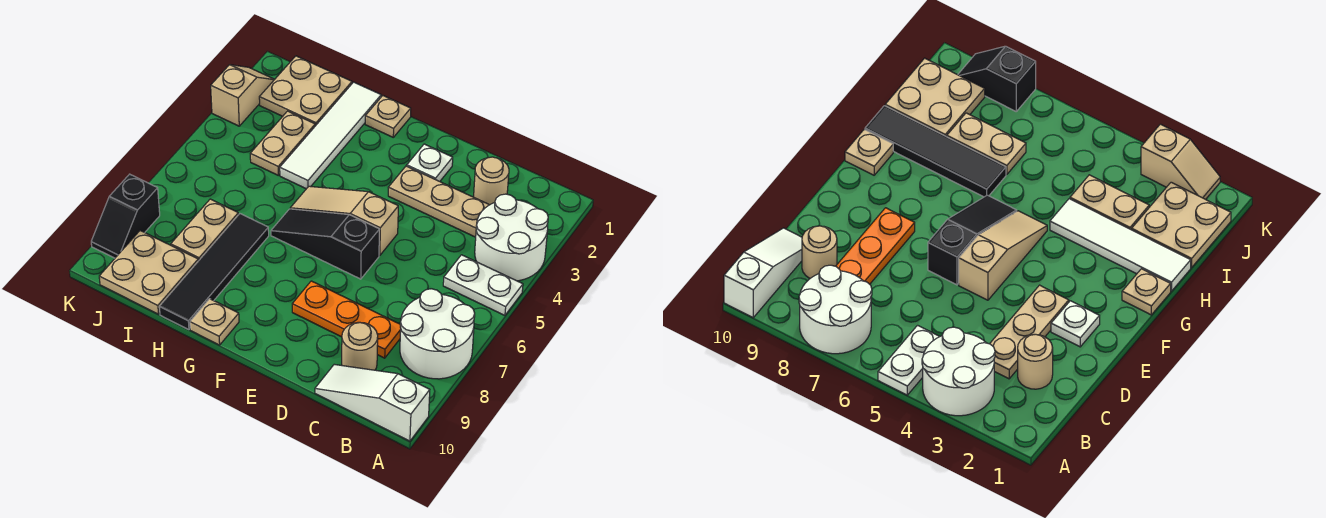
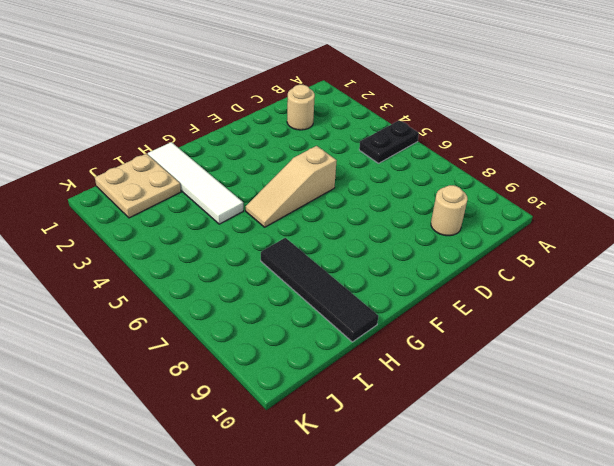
black 1x2 plate [359,120,419,163] -> white 1x2 plate [443,255,523,315]
none -> white 2x2 round brick [475,194,548,281]
none -> white 2x2 round brick [400,289,475,379]
none -> white 1x3 slope [315,364,430,441]

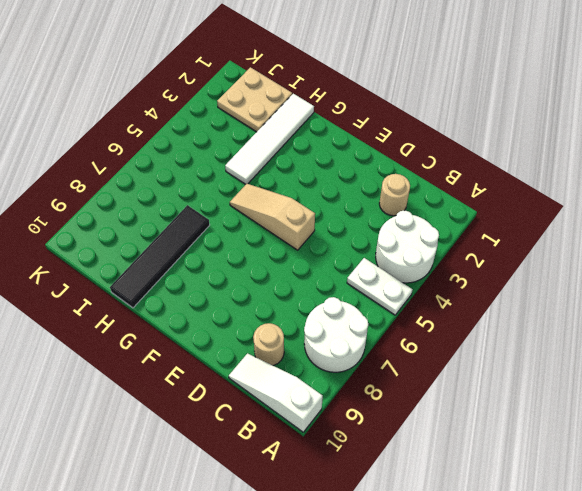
none -> tan 1x3 plate [388,166,489,237]
none -> orange 1x3 plate [292,281,401,358]
none -> white 1x1 plate [407,144,453,181]

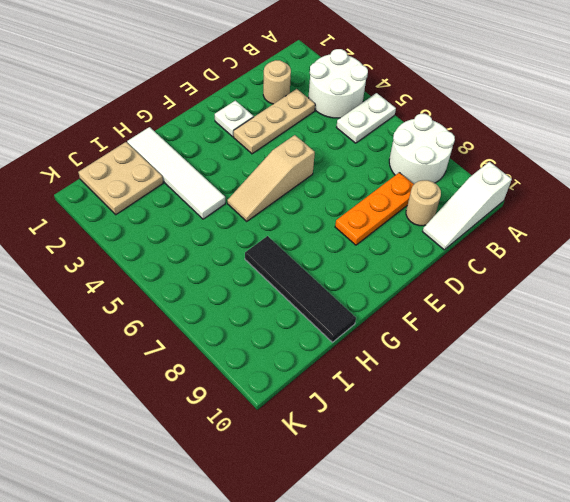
none -> black 1x3 slope [271,209,380,279]
none -> tan 1x1 plate [365,96,411,137]
none -> tan 1x1 plate [190,299,239,345]

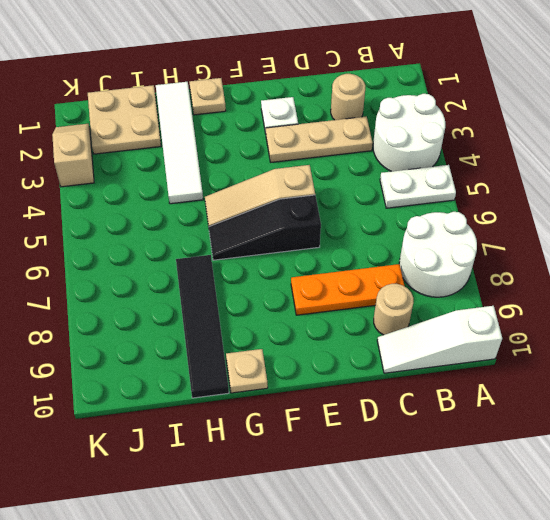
none -> tan 1x2 plate [250,111,315,176]
none -> tan 1x2 plate [171,199,238,261]
none -> tan 2x2 plate [99,231,198,314]

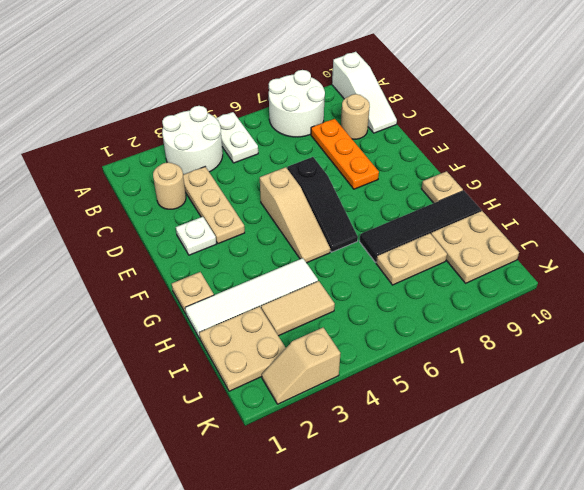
tan 1x2 tile [261,281,335,336] -> tan 1x2 plate [250,111,315,176]
none -> black 1x2 slope [91,174,160,258]

